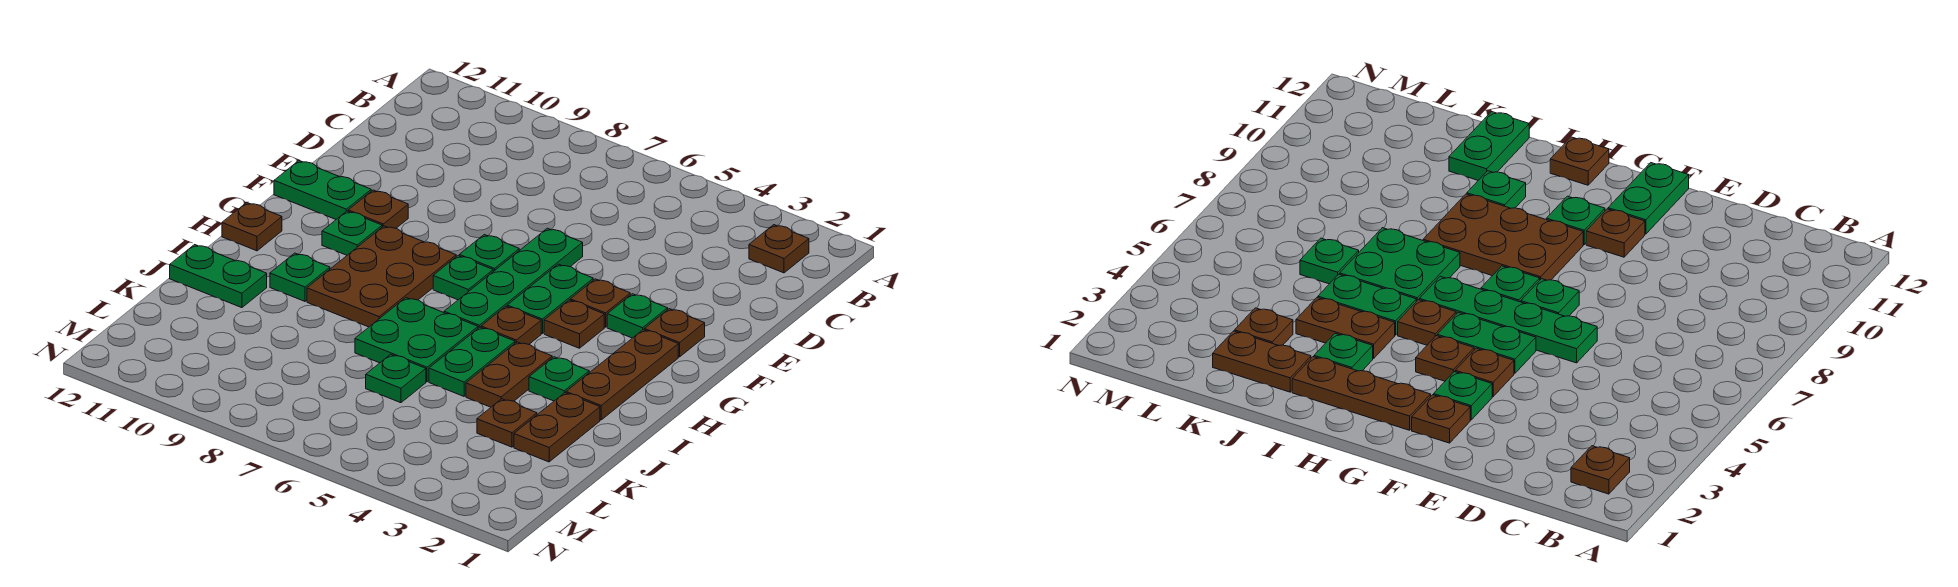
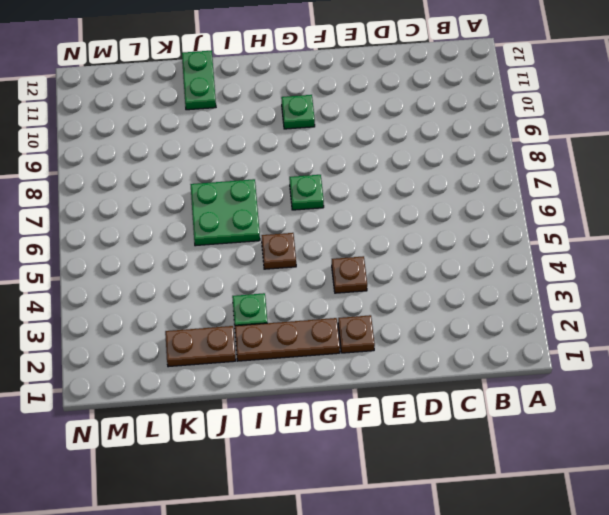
none -> brown 1x1 plate [749,225,809,273]
none -> green 1x4 plate [444,228,583,328]
none -> green 1x1 plate [607,294,668,338]

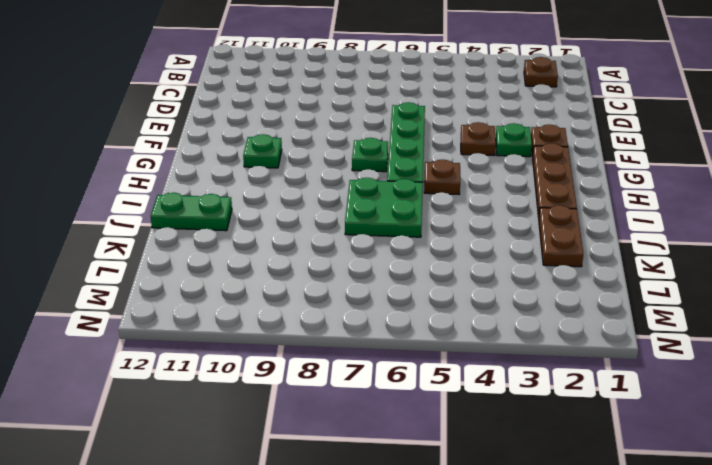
none -> green 1x2 plate [507,264,593,334]
none -> green 1x1 plate [459,235,519,271]
none -> brown 1x1 plate [348,190,408,228]

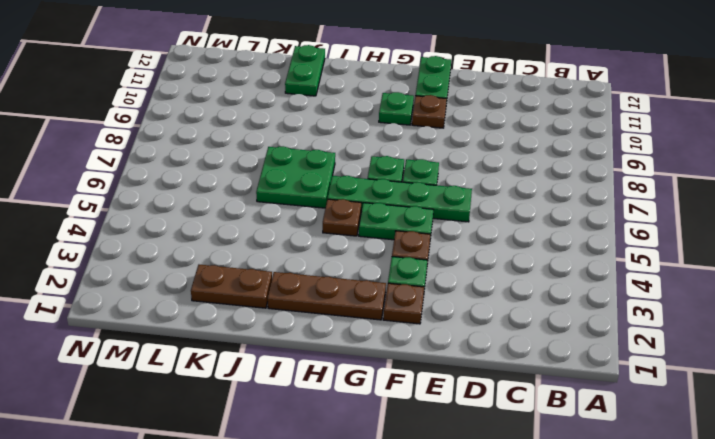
none -> brown 1x1 plate [749,225,809,273]
none -> brown 1x1 plate [544,300,604,348]
none -> brown 2x3 plate [307,226,456,327]

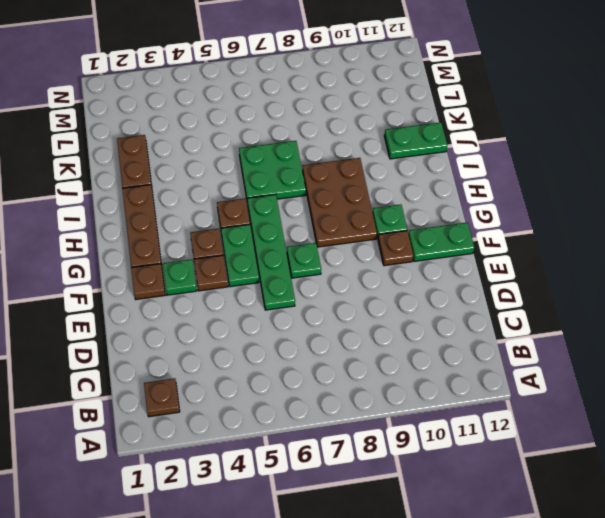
none -> green 1x1 plate [433,256,493,300]
none -> brown 1x1 plate [222,203,282,251]
none -> green 1x1 plate [529,357,589,401]

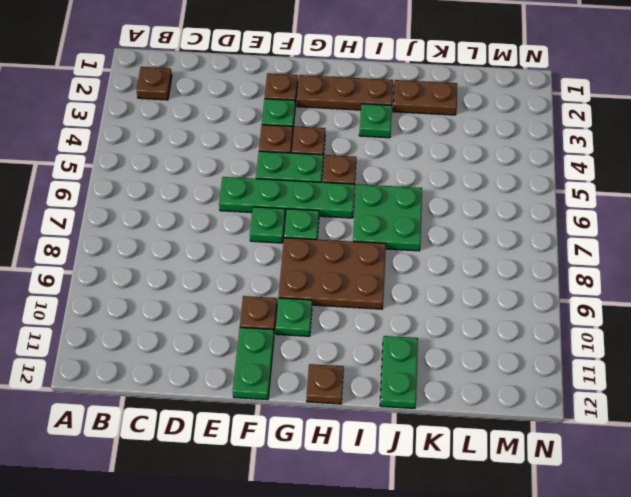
none -> brown 1x2 plate [466,342,552,407]
none -> green 1x2 plate [429,327,515,396]
none -> green 1x1 plate [270,253,330,301]

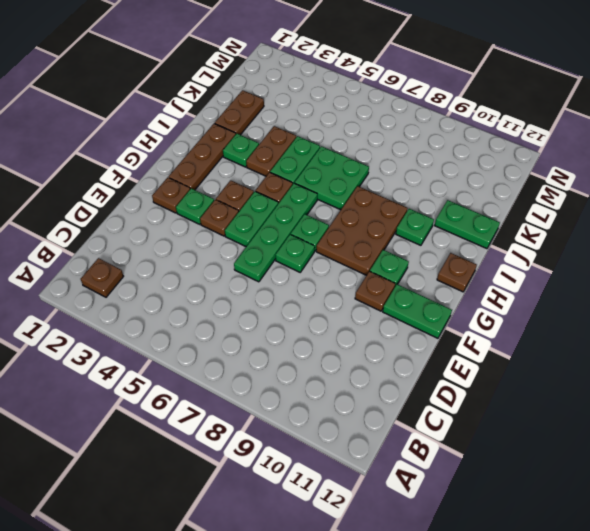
none -> brown 1x1 plate [477,399,537,447]
none -> green 1x1 plate [366,354,426,403]

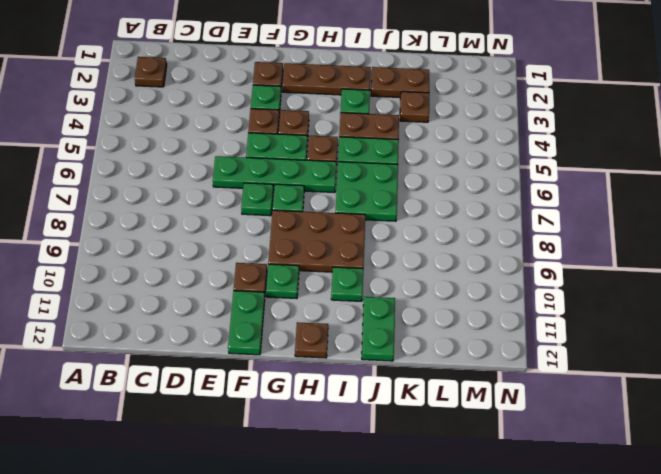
none -> green 1x1 plate [366,354,426,403]

